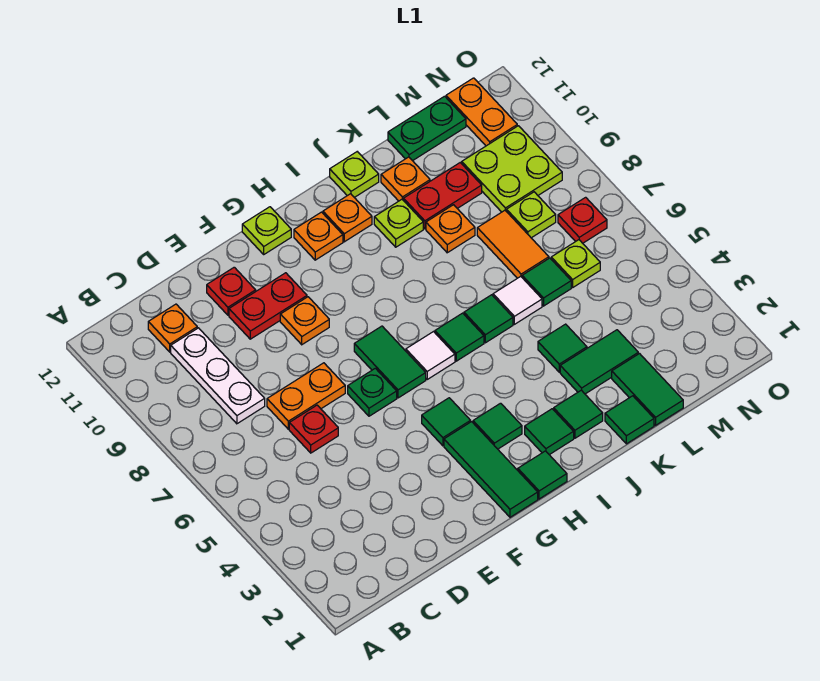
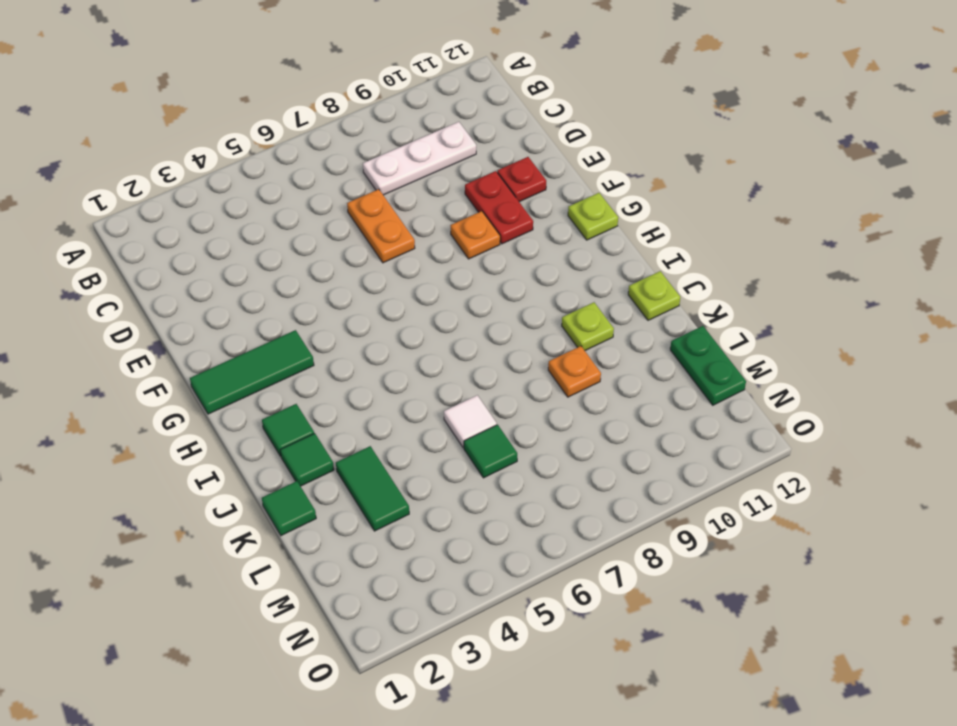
none -> orange 1x1 plate [148,304,197,352]
none -> red 1x1 plate [289,405,338,453]
none -> green 1x1 plate [348,368,397,416]
none -> green 1x1 tile [422,398,471,446]

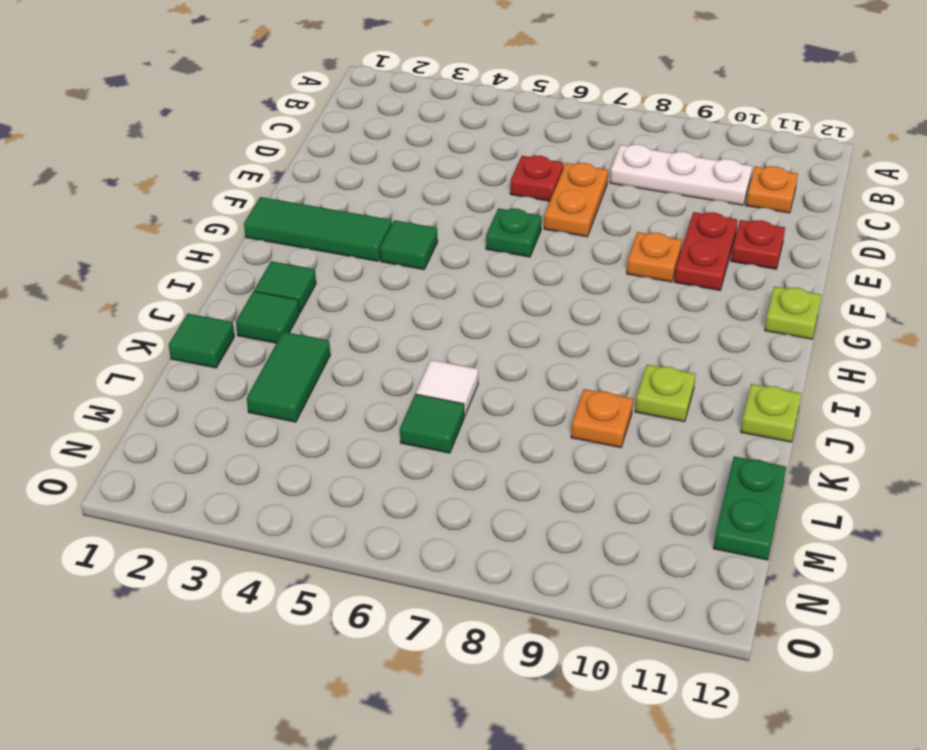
none -> green 1x2 tile [354,326,426,398]
none -> green 1x1 tile [518,451,567,499]
none -> green 1x1 tile [473,403,522,449]
none -> white 1x1 tile [406,332,455,379]

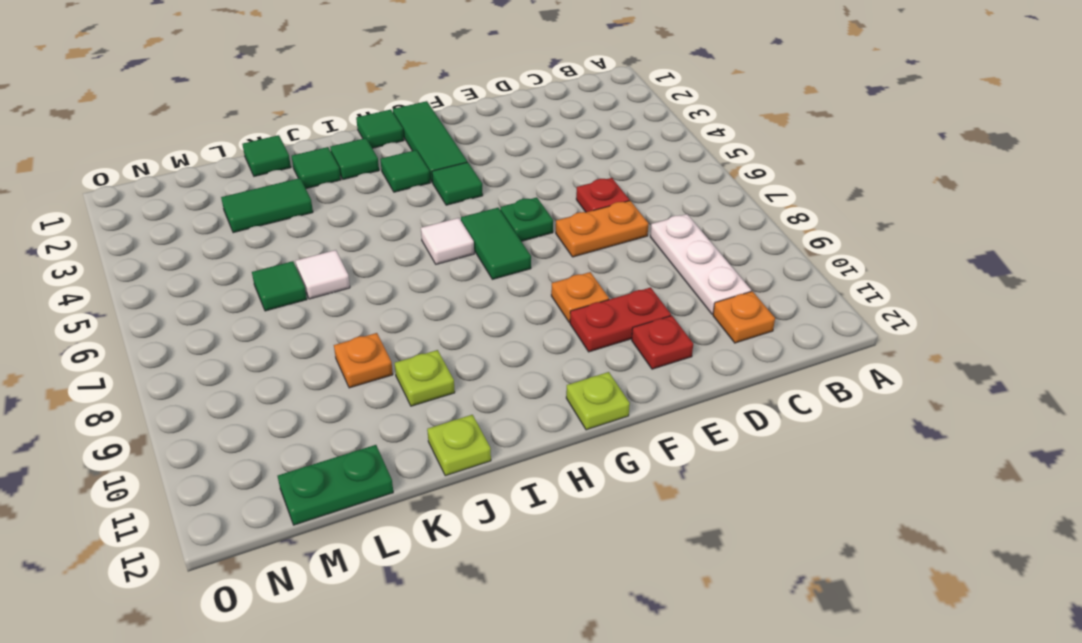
none -> orange 1x1 plate [294,212,343,260]
none -> green 1x1 tile [435,313,484,361]
none -> orange 1x1 plate [323,194,372,242]
none -> green 1x1 tile [464,295,513,343]

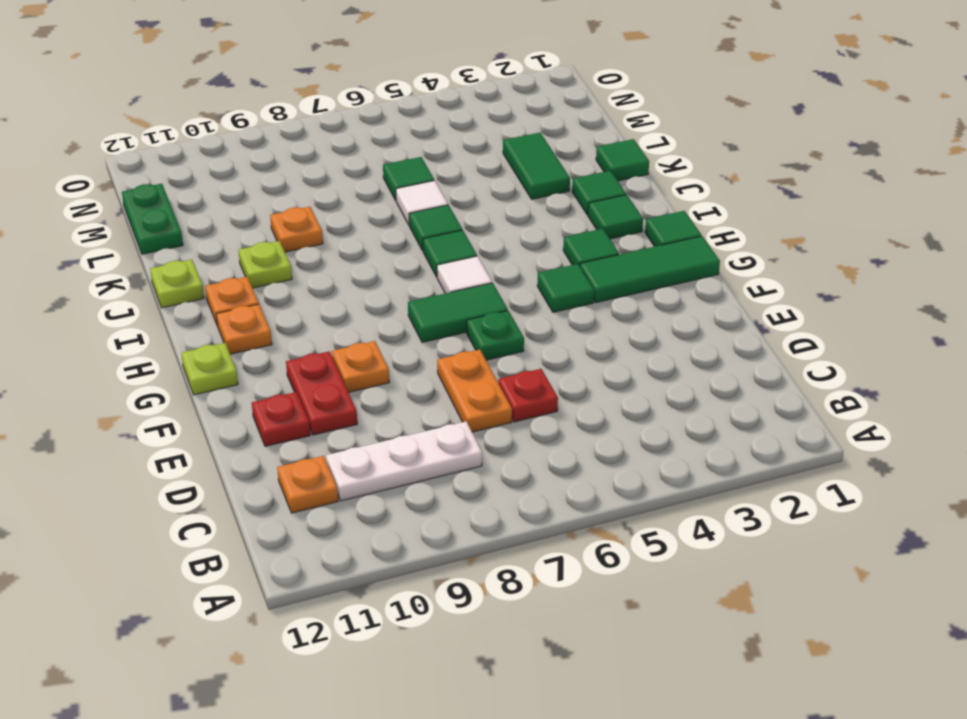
none -> green 1x1 tile [538,324,587,372]
none -> red 1x2 plate [404,163,482,229]
none -> orange 1x1 plate [381,157,430,201]
none -> green 1x2 tile [612,354,683,425]

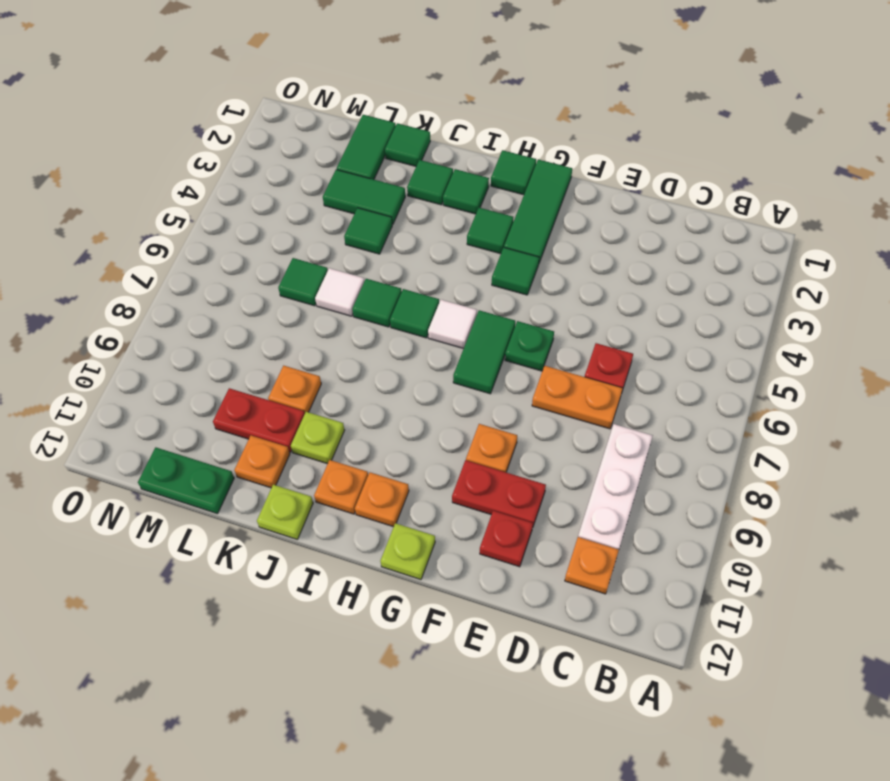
none -> orange 1x2 tile [477,210,549,278]
none -> lime 1x1 plate [551,240,600,287]
none -> lime 1x1 plate [507,192,556,238]
none -> lime 2x2 plate [462,126,562,212]

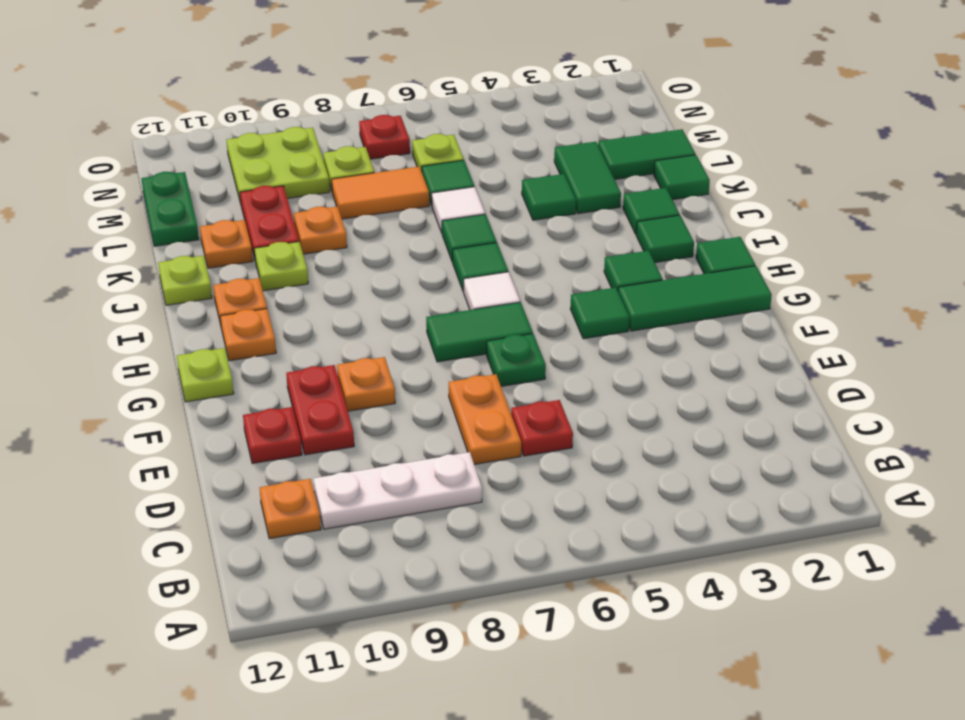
none -> orange 1x2 plate [446,78,517,146]

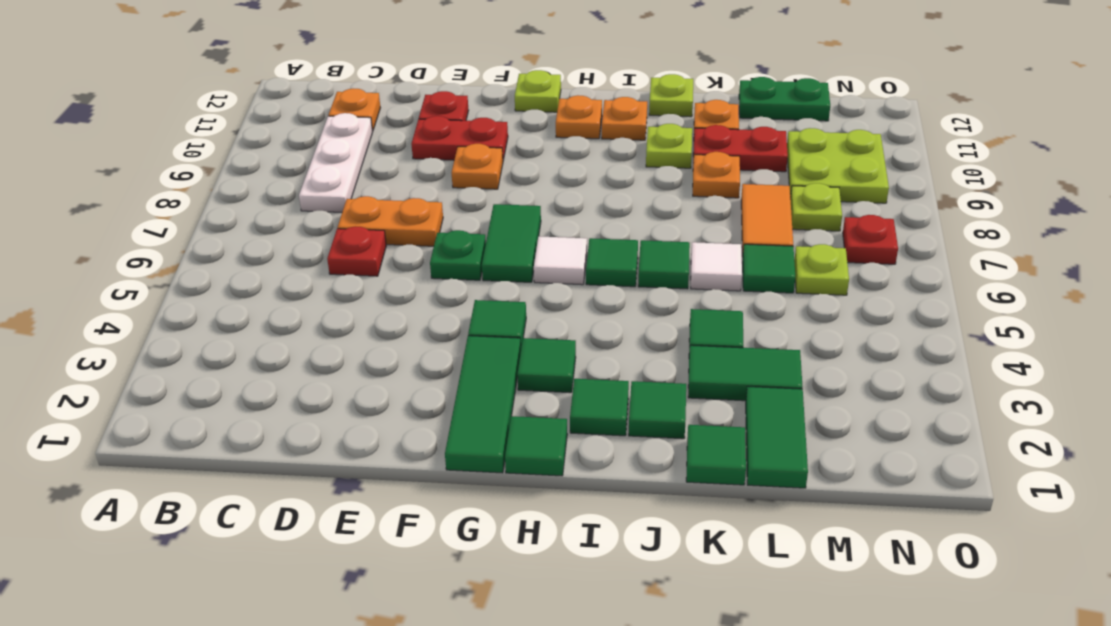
none -> orange 1x2 plate [446,78,517,146]

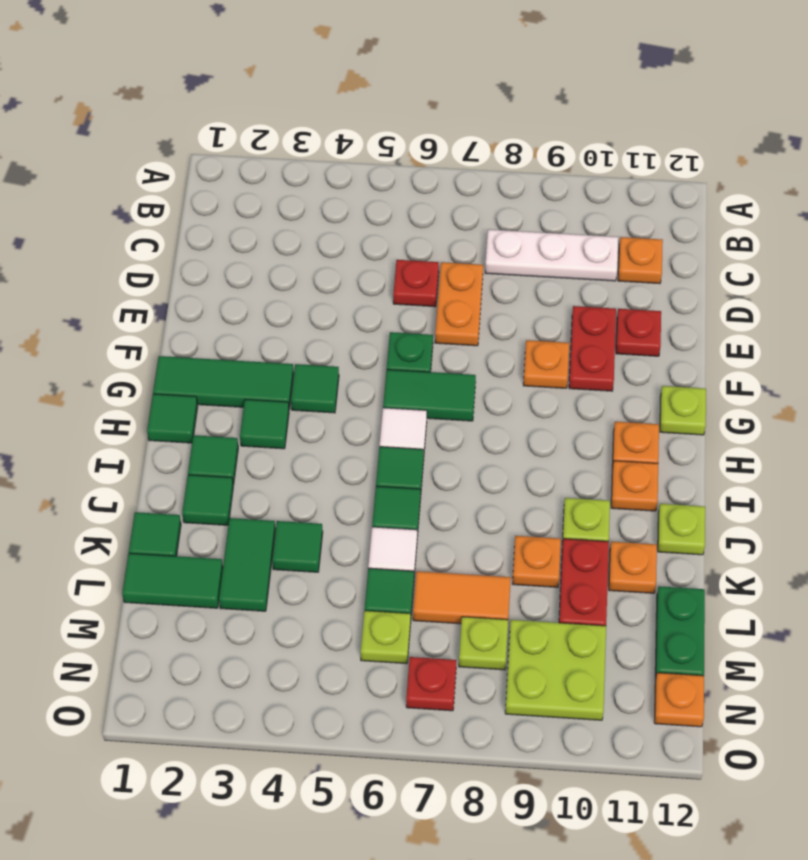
orange 1x1 plate [654,673,704,727] -> orange 1x2 plate [446,78,517,146]

